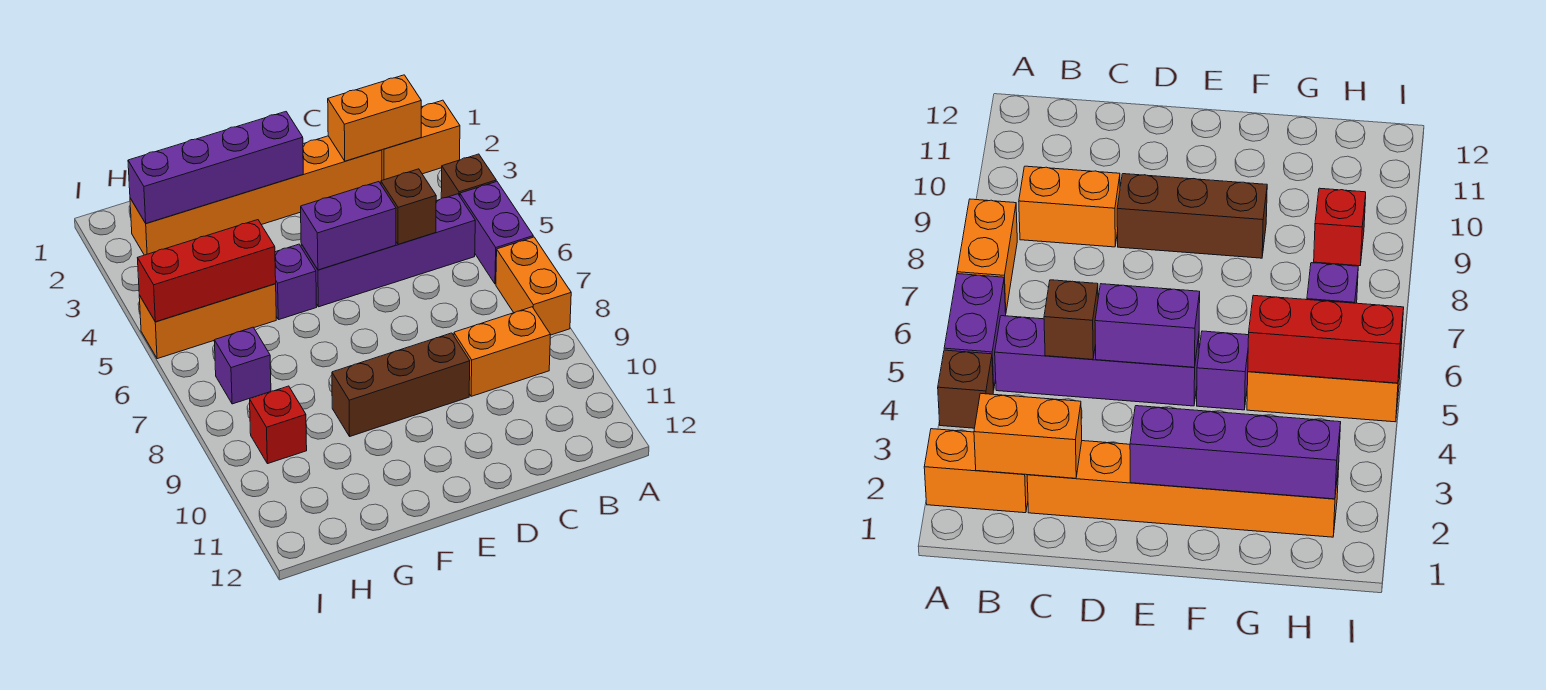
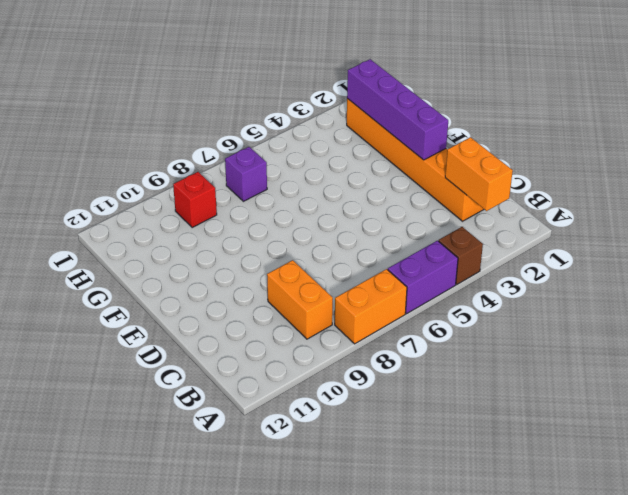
none -> orange 1x2 brick [382,100,460,180]
none -> purple 1x4 brick [301,194,475,307]
none -> brown 1x3 brick [332,333,470,436]

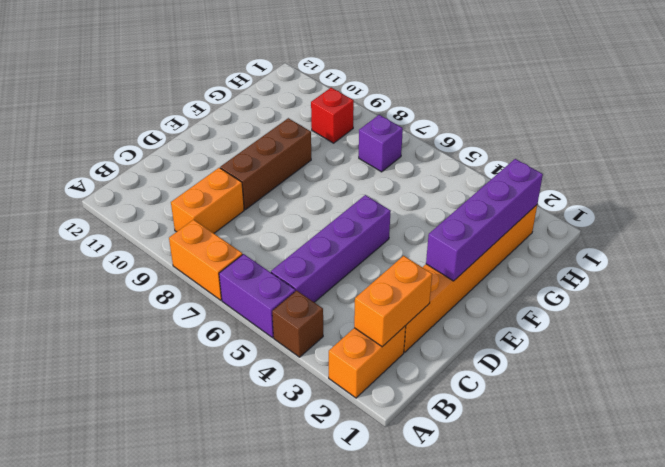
none -> purple 1x1 brick [275,244,317,320]
none -> orange 1x3 brick [139,284,276,359]
none -> brown 1x1 brick [381,169,436,245]

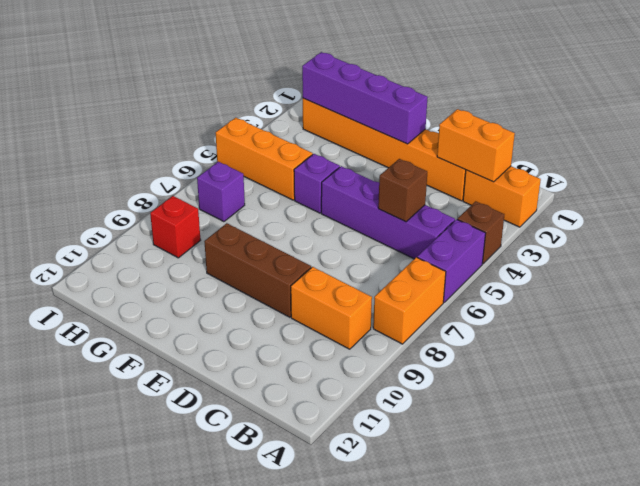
none -> purple 1x2 brick [301,182,396,270]
none -> red 1x3 brick [138,220,276,322]

